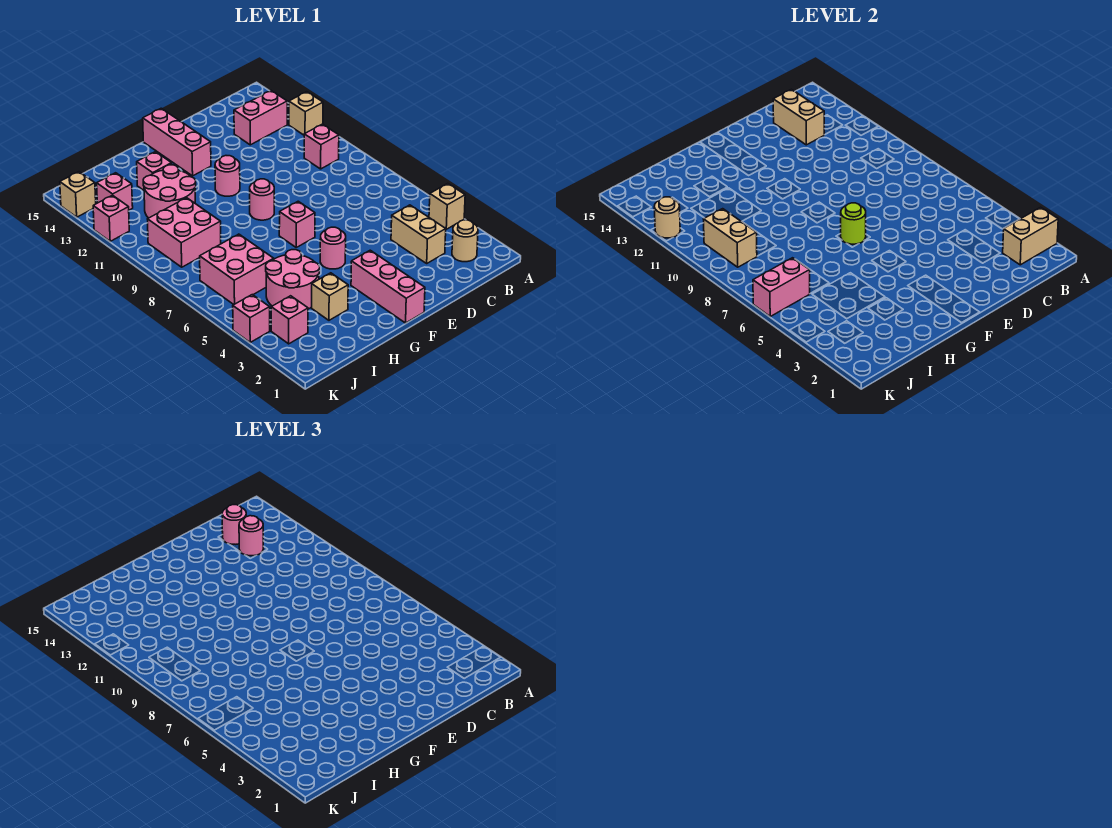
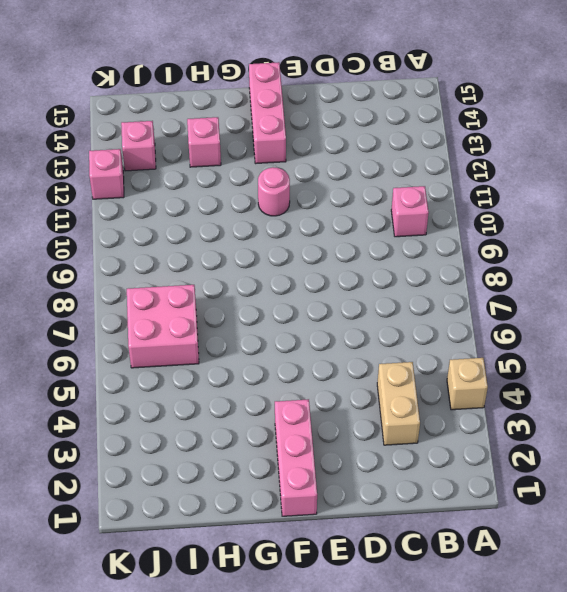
none -> tan 1x1 brick [289,92,323,135]
none -> tan 1x1 round brick [452,220,478,262]
none -> pink 1x2 brick [234,91,287,145]
none -> pink 1x1 round brick [320,227,346,269]

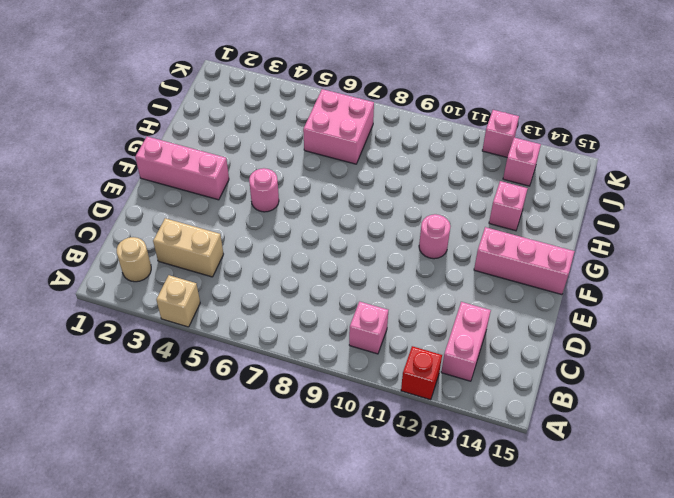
red 1x1 brick [401,346,442,400] -> tan 1x1 brick [289,92,323,135]
none -> pink 1x1 brick [279,201,315,247]
none -> pink 1x1 round brick [250,179,274,220]
none -> tan 1x1 brick [312,273,348,320]
none -> pink 2x2 round brick [266,250,320,309]

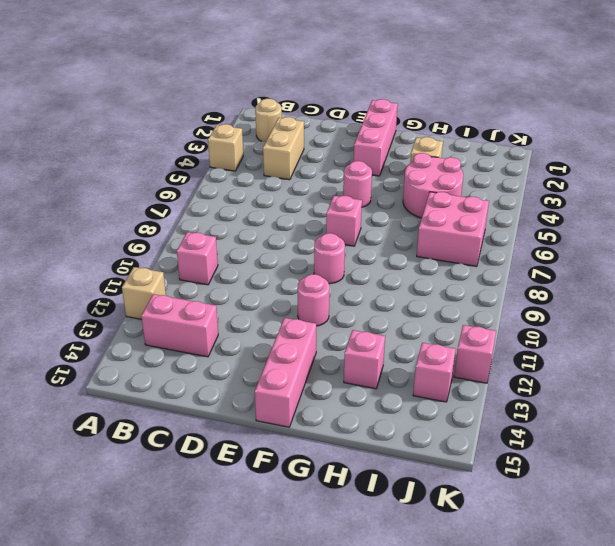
none -> pink 2x2 round brick [143,165,196,218]
none -> pink 2x2 brick [148,198,221,267]
none -> pink 1x1 brick [271,296,308,344]
none -> pink 1x1 brick [233,295,270,342]

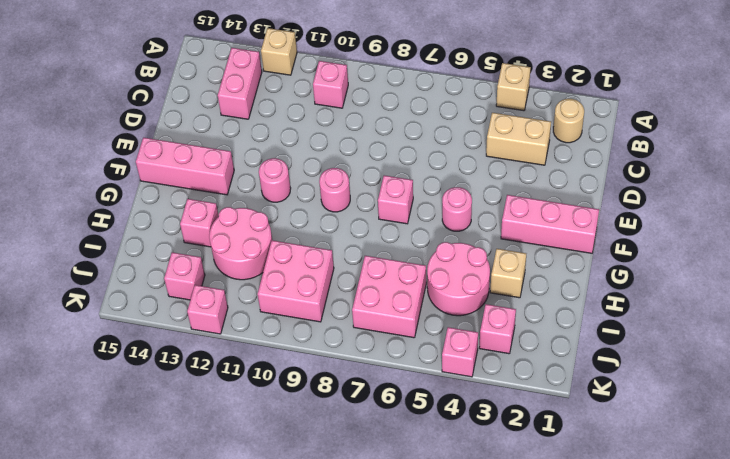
none -> tan 1x1 brick [60,172,96,217]
none -> tan 1x2 brick [1003,207,1058,265]
none -> tan 1x2 brick [773,89,824,145]
none -> lime 1x1 round brick [841,203,866,244]

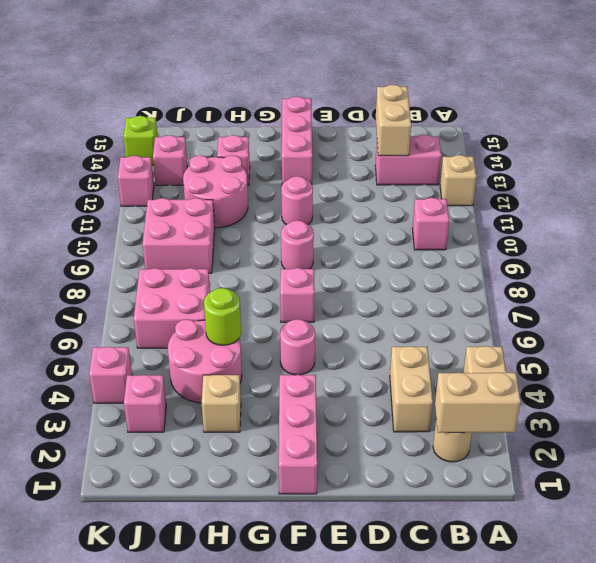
lime 1x1 round brick [204,288,241,345] -> lime 1x1 round brick moved to [841,203,866,244]
lime 1x1 brick [124,116,158,165] -> tan 1x1 brick [60,172,96,217]
none -> pink 1x2 brick [753,258,810,316]
none -> tan 1x2 brick [704,209,757,267]
none -> tan 1x1 round brick [654,197,680,238]
none -> pink 1x1 round brick [239,516,263,556]

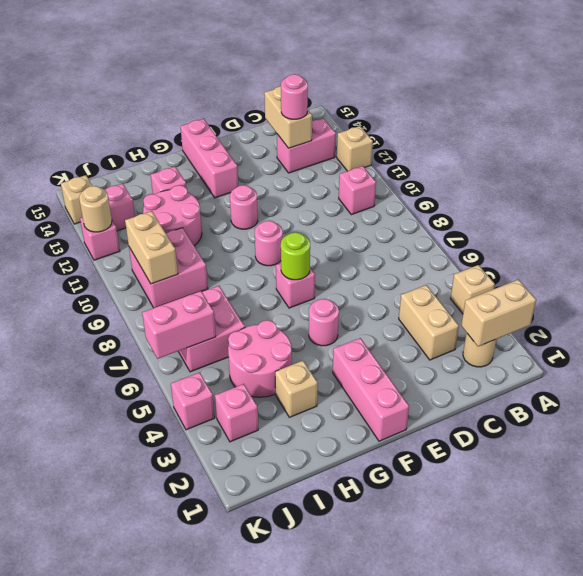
none -> pink 1x1 round brick [222,505,246,544]

